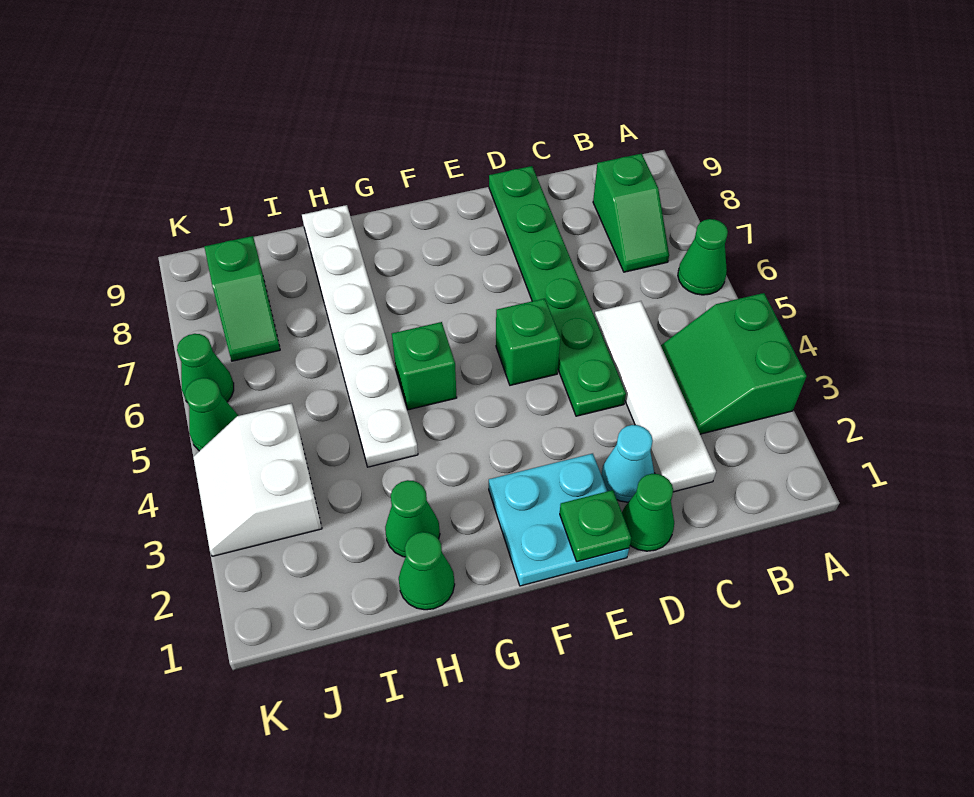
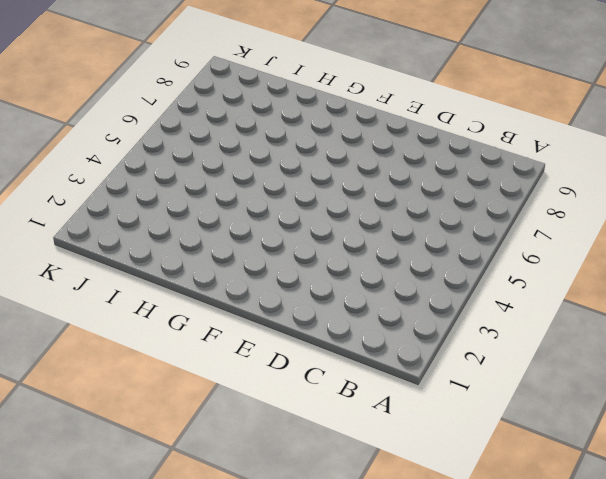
none -> green 2x2 slope [661,293,807,434]
none -> green 1x1 cone [678,219,728,295]
none -> green 1x2 slope [593,154,669,272]

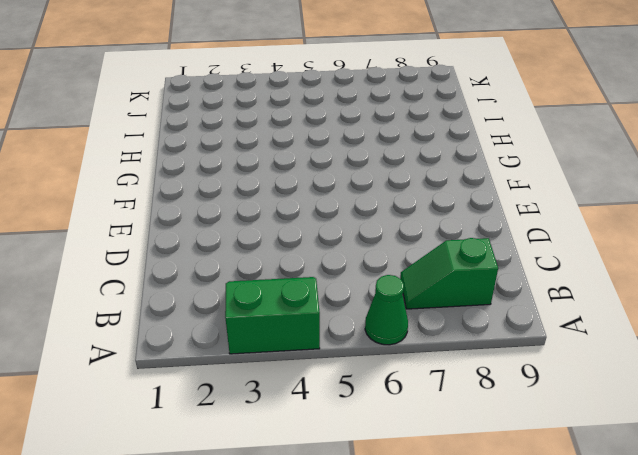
none -> white 1x4 tile [594,301,716,492]
none -> green 1x1 cone [622,474,674,551]
none -> cyan 1x1 cone [601,425,655,502]

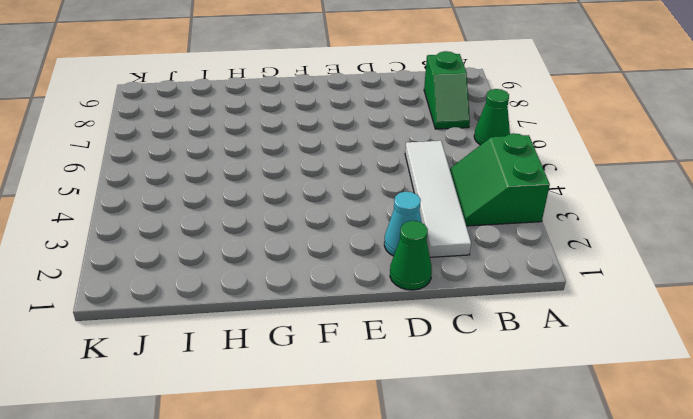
none -> green 1x6 plate [489,166,626,416]
none -> cyan 2x2 plate [489,453,629,586]
none -> green 1x1 brick [496,299,561,385]

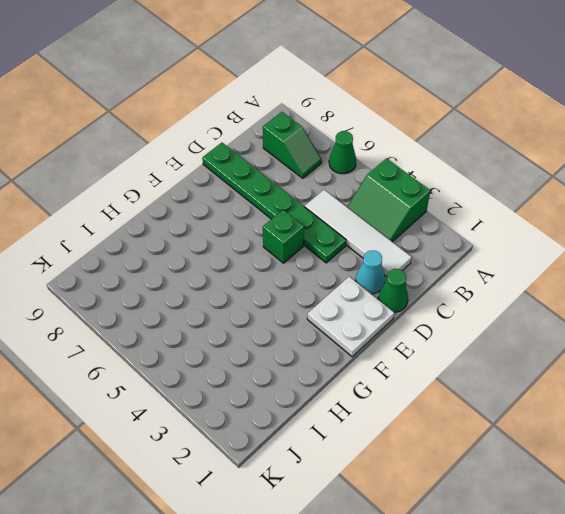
white 2x2 plate [307,277,394,357] -> cyan 2x2 plate [489,453,629,586]
none -> green 1x1 brick [392,322,457,410]
none -> green 1x1 cone [399,532,455,610]
none -> green 1x1 cone [385,480,440,557]

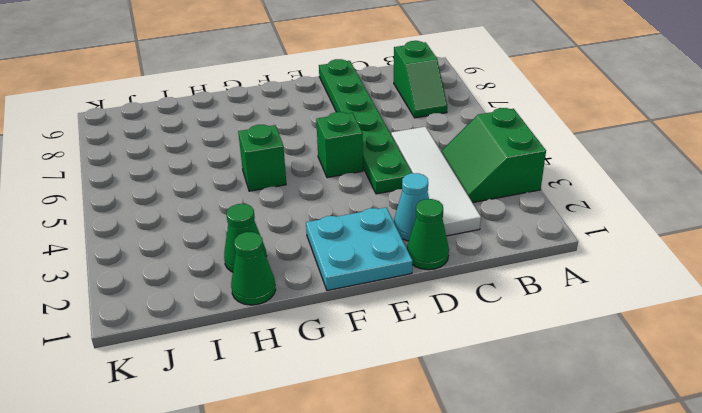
none -> green 1x1 cone [678,219,728,295]
none -> white 1x6 plate [302,205,418,467]
none -> white 2x2 slope [193,403,322,556]

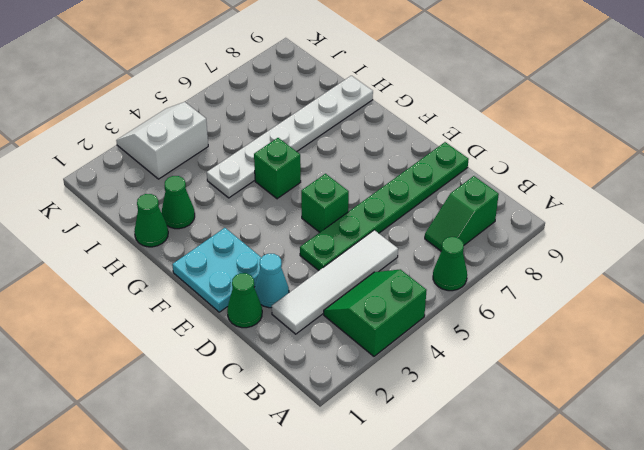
none -> green 1x2 slope [204,236,280,361]
none -> green 1x1 cone [185,378,238,451]
none -> green 1x1 cone [177,334,234,402]

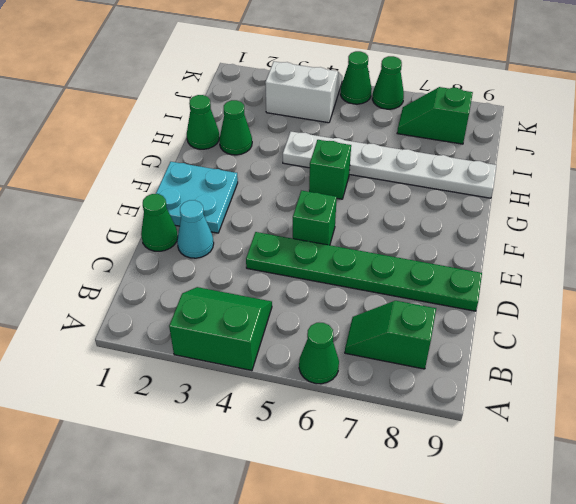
none -> white 1x4 tile [594,301,716,492]
none -> green 1x1 plate [560,490,631,562]

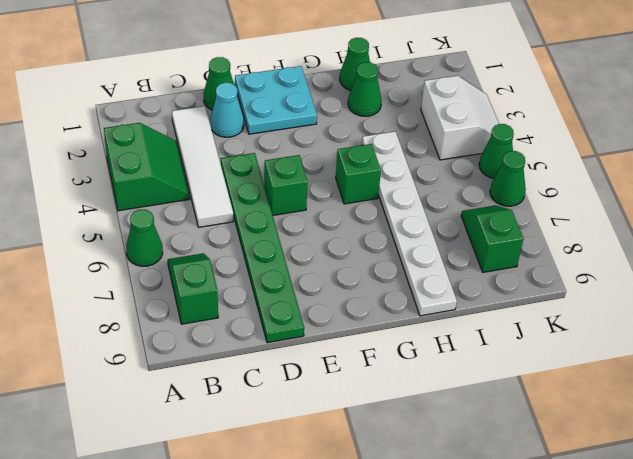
none -> green 1x1 plate [560,490,631,562]

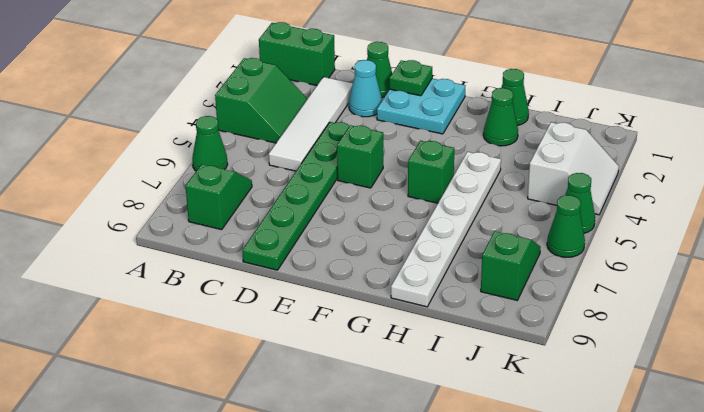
green 1x2 brick [259,22,335,86] -> none

